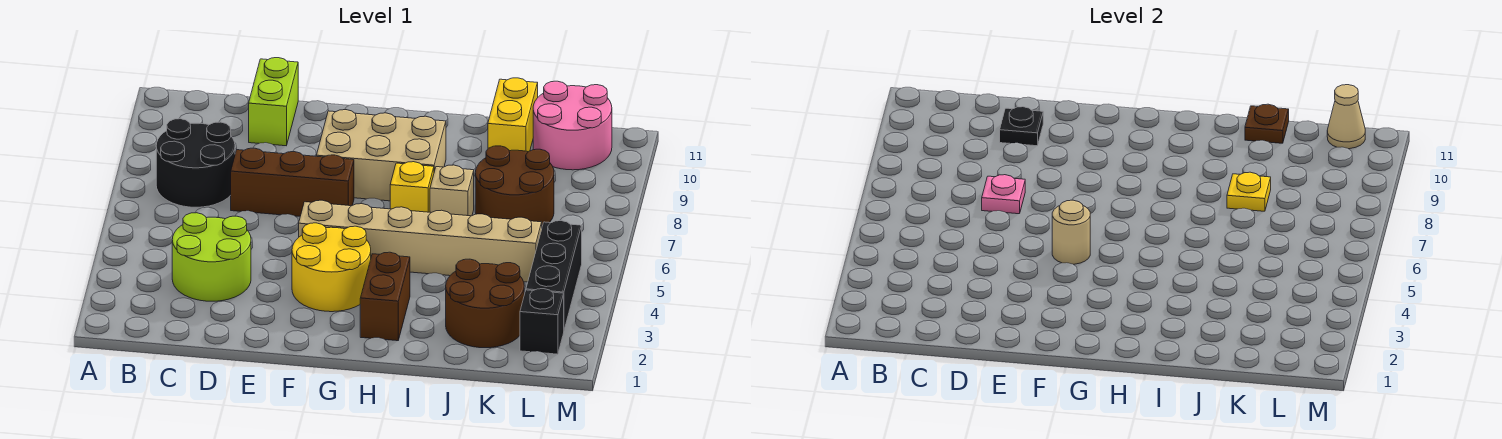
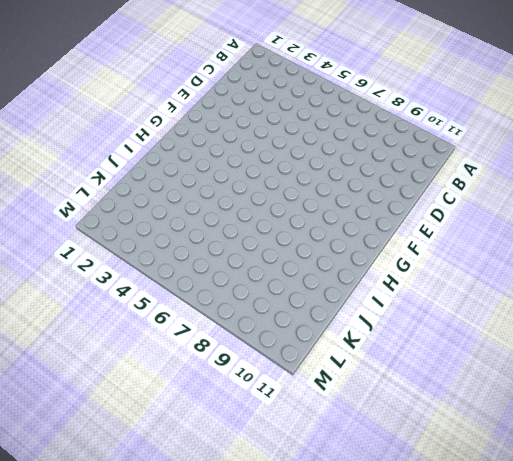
none -> black 2x2 round brick [156,119,235,207]
none -> lime 2x2 round brick [172,213,251,301]
none -> brown 1x3 brick [231,148,354,216]

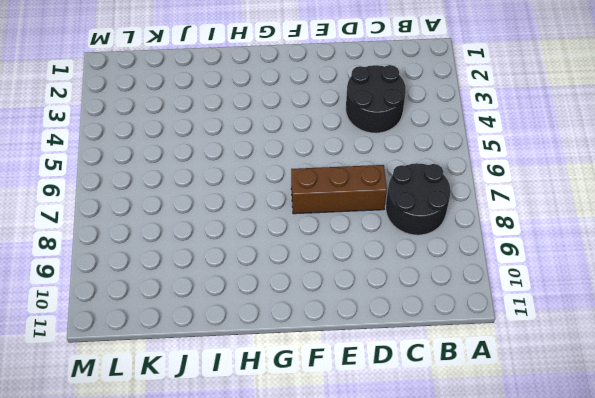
black 2x2 round brick [346,65,406,133] -> lime 2x2 round brick [172,213,251,301]
none -> lime 1x2 brick [249,58,298,146]
none -> yellow 2x2 round brick [292,223,371,312]
none -> tan 1x6 brick [299,200,542,282]

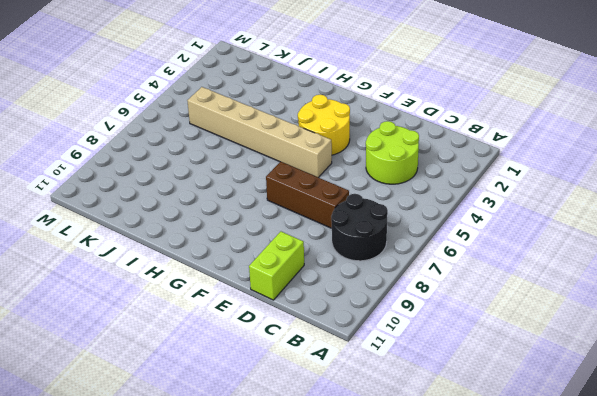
none -> tan 2x3 brick [316,110,446,201]
none -> brown 1x2 brick [360,252,410,341]
none -> yellow 1x1 brick [390,162,434,212]

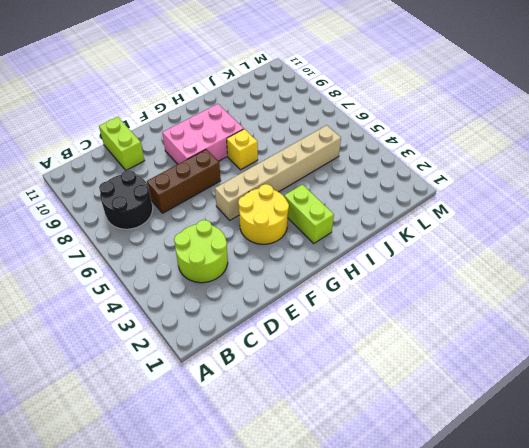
pink 2x3 brick [162,104,244,164] -> tan 2x3 brick [316,110,446,201]
lime 1x2 brick [284,185,334,243] -> brown 1x2 brick [360,252,410,341]
none -> tan 1x1 brick [430,165,474,216]
none -> brown 2x2 round brick [446,259,524,348]
none -> brown 2x2 round brick [475,146,554,226]

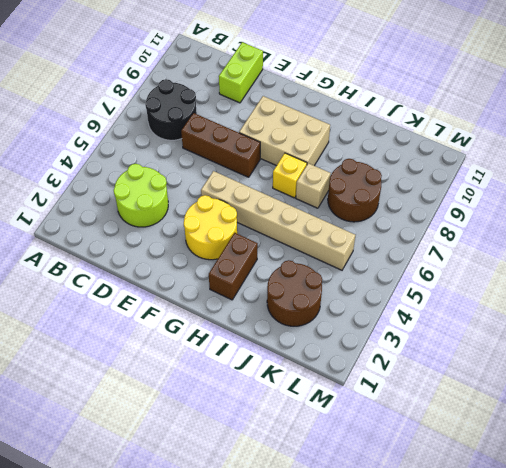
none -> yellow 1x2 brick [488,78,538,152]
none -> pink 2x2 round brick [533,81,612,170]
none -> black 1x1 brick [520,289,564,354]

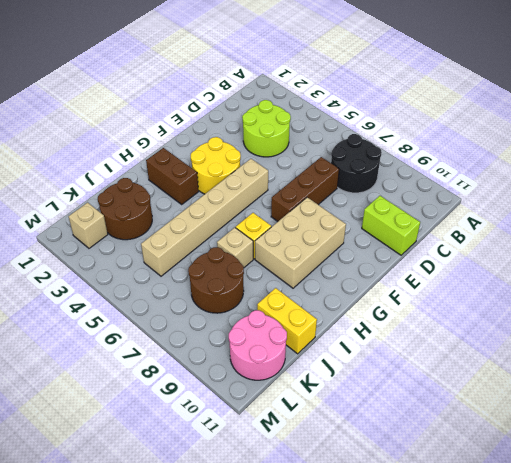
tan 1x1 brick [69,203,108,248] -> black 1x1 brick [520,289,564,354]
none -> black 1x3 brick [526,221,582,330]
none -> pink 1x1 plate [982,175,1025,214]
none -> black 1x1 plate [1000,107,1043,146]

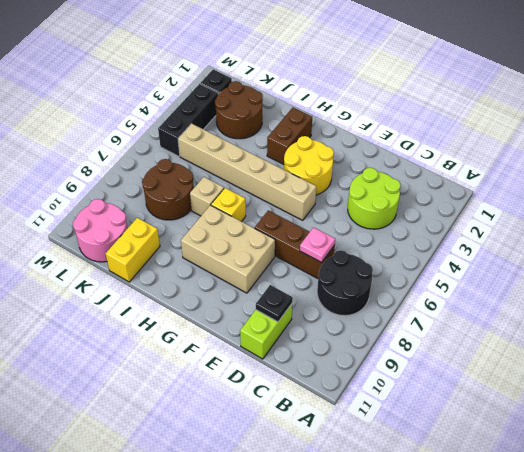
none -> tan 1x1 round brick [1052,200,1090,264]
none -> yellow 1x1 plate [1227,172,1271,211]
none -> brown 1x1 plate [1245,104,1289,143]

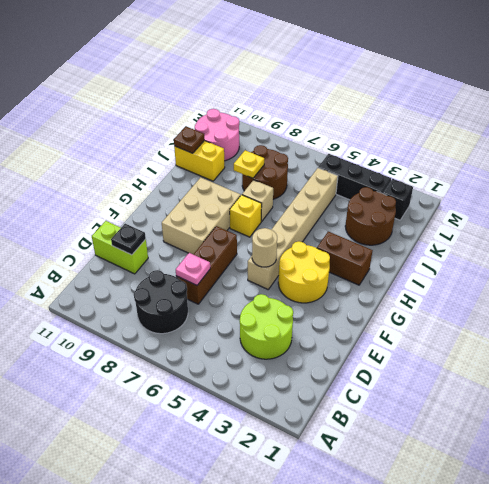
none -> tan 1x1 cone [1327,85,1365,149]

